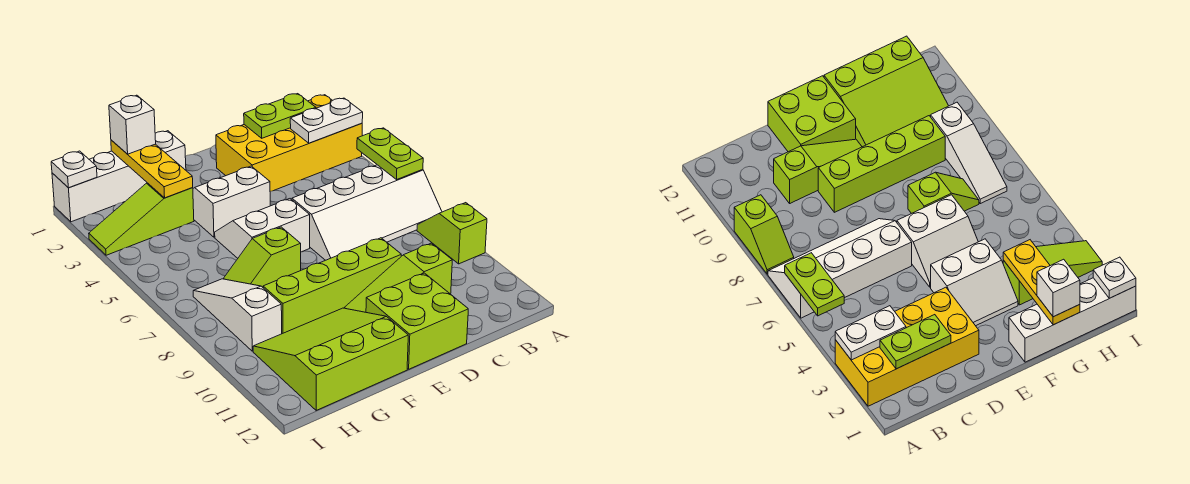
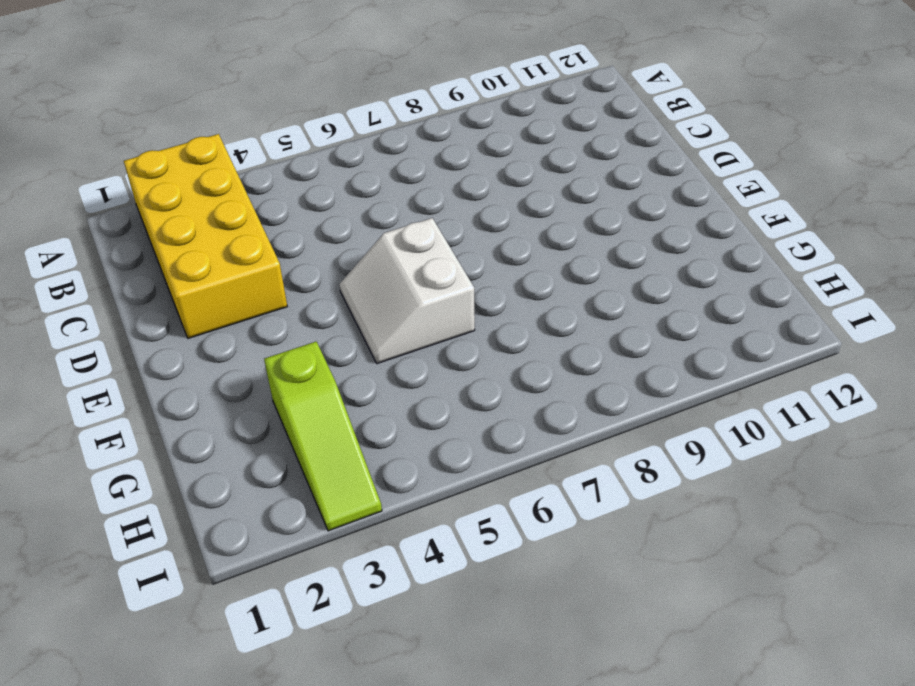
none -> white 2x4 slope [292,165,442,260]
none -> lime 1x2 slope [417,203,487,264]
none -> lime 1x3 slope [344,243,452,312]

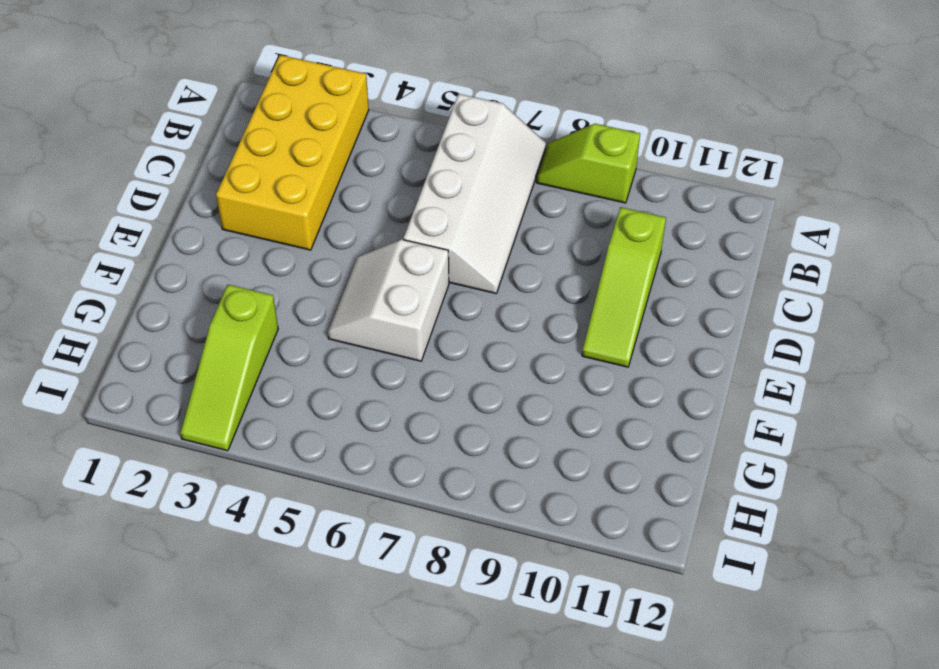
none -> lime 1x4 brick [263,238,401,334]
none -> lime 2x2 brick [366,273,468,369]
none -> white 2x2 slope [193,166,270,237]

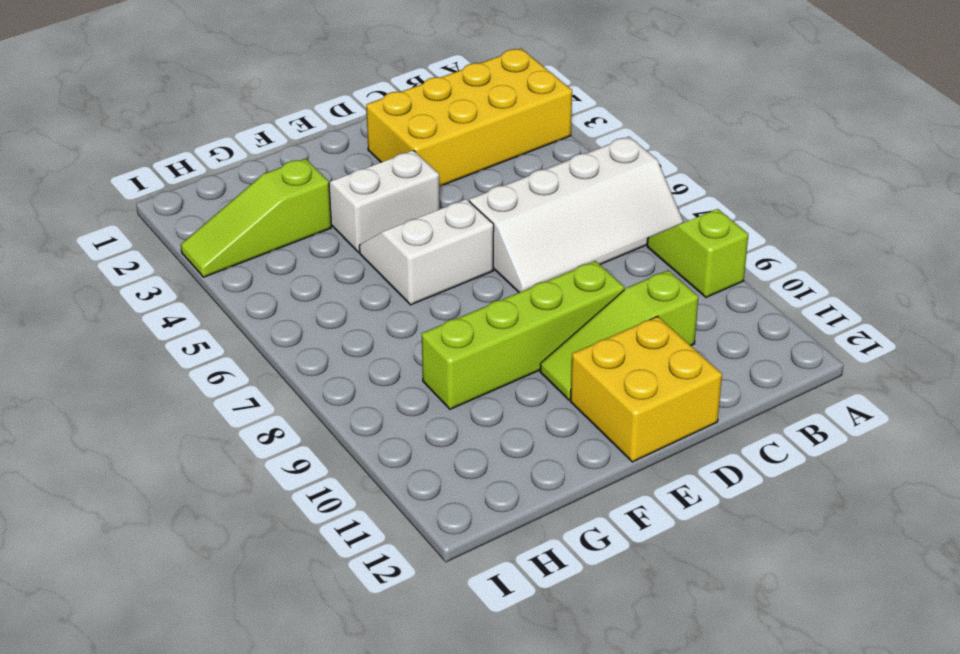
yellow 2x2 brick [570,316,722,462] -> lime 2x2 brick [366,273,468,369]
none -> white 1x4 brick [52,131,186,222]
none -> lime 1x2 slope [224,227,301,287]
none -> lime 3x3 slope [253,308,408,410]

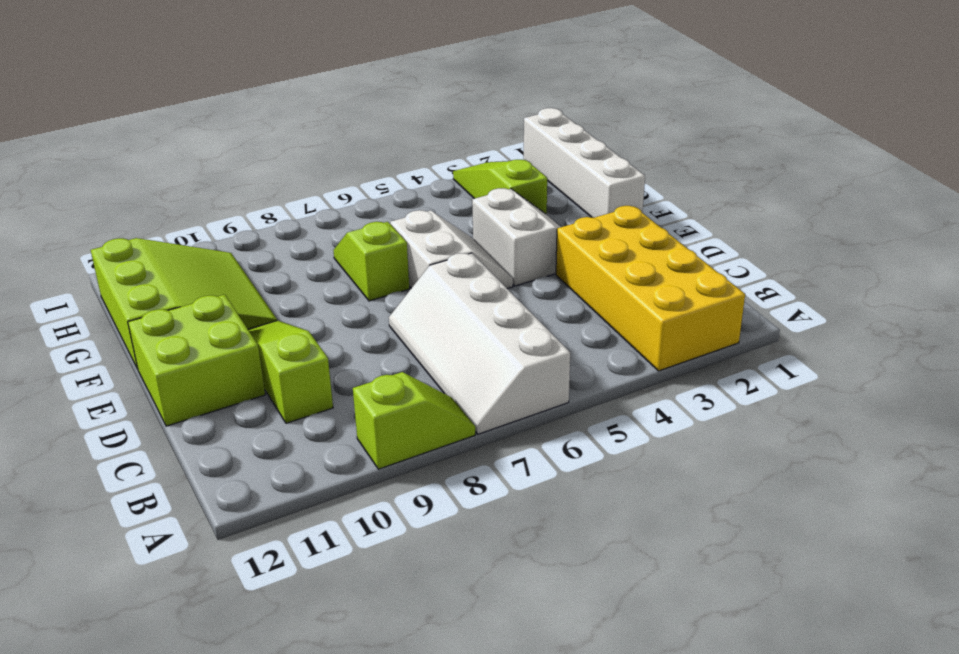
none -> lime 1x4 brick [263,238,401,334]
none -> white 1x3 slope [193,279,282,351]
none -> white 1x2 plate [290,98,363,143]

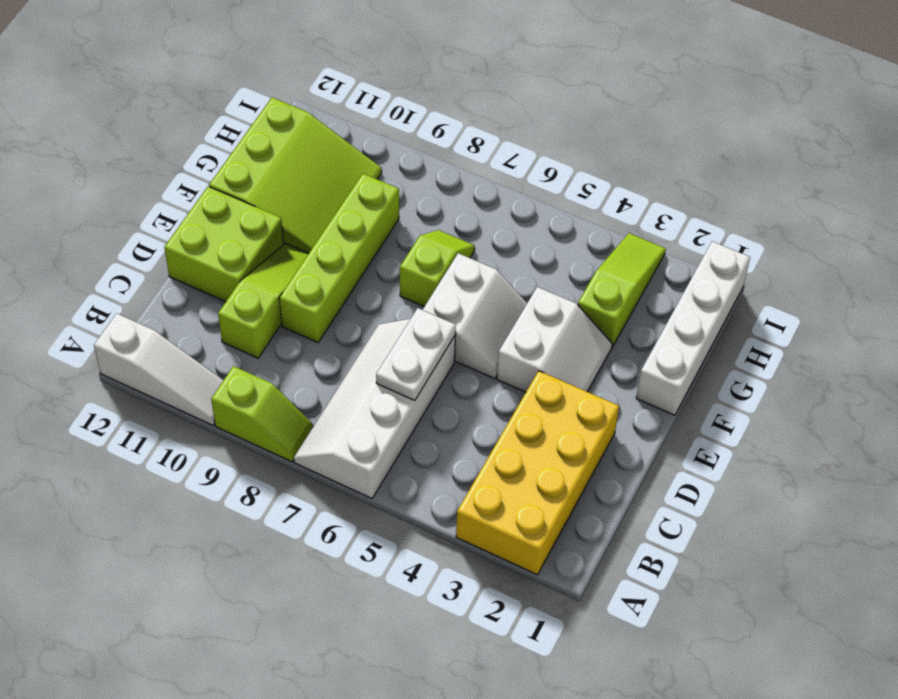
white 1x3 slope [94,313,223,425] -> white 1x3 slope moved to [193,279,282,351]
white 1x2 plate [376,308,456,400] -> white 1x2 plate moved to [290,98,363,143]
none -> lime 1x2 plate [357,128,423,179]
none -> lime 1x2 plate [244,94,316,138]
none -> yellow 1x3 plate [111,140,193,198]

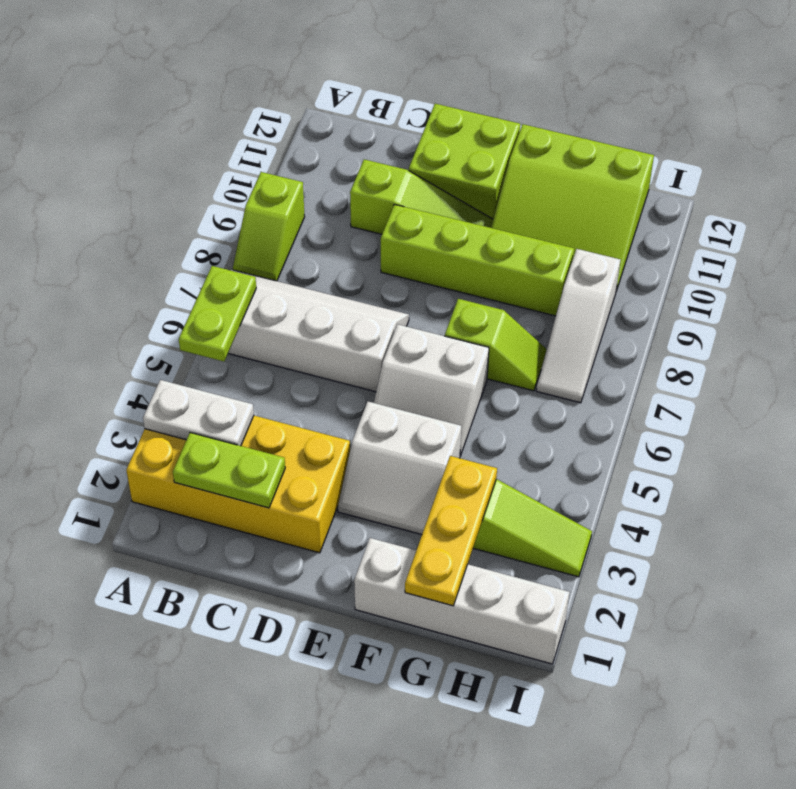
none -> white 1x1 plate [51,151,97,188]
none -> white 1x1 brick [109,95,156,154]

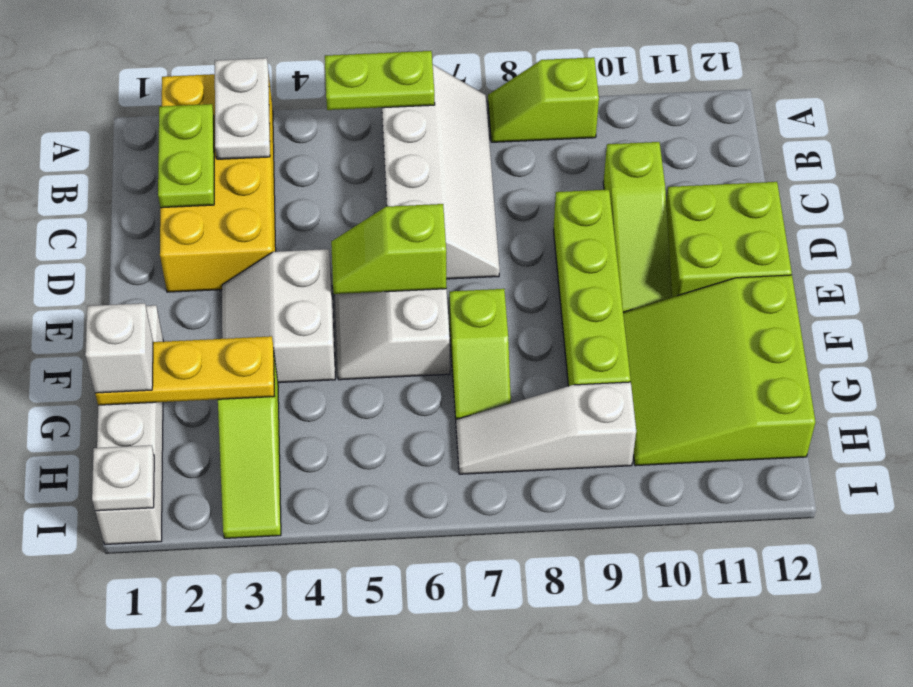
lime 1x2 slope [331,204,447,294] -> none

